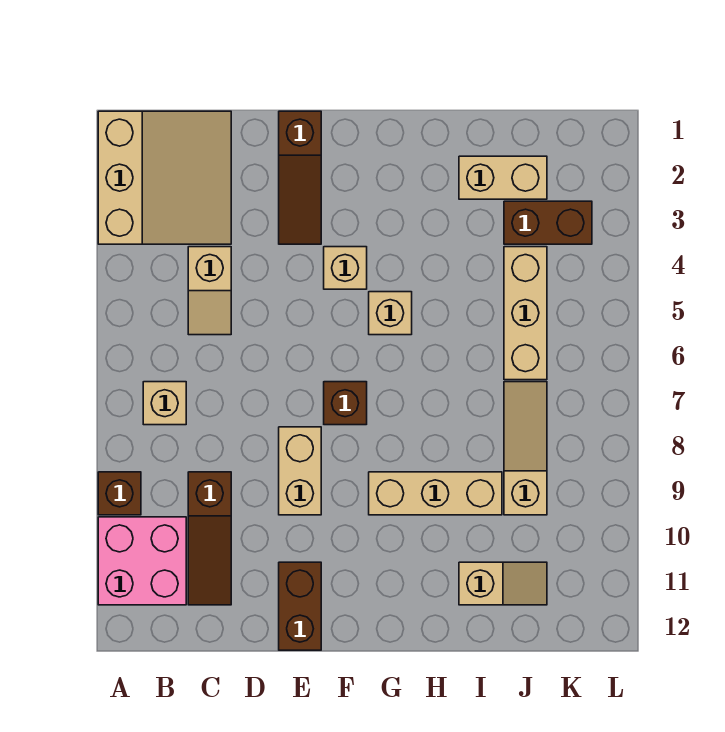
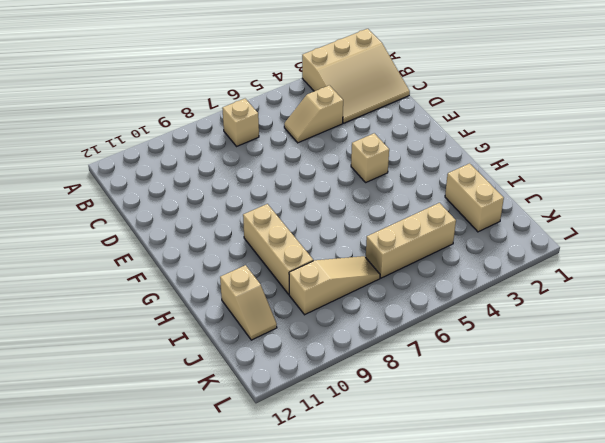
none -> brown 1x1 brick [98,472,141,515]
none -> pink 2x2 brick [98,517,186,605]
none -> brown 1x3 slope [188,472,231,605]

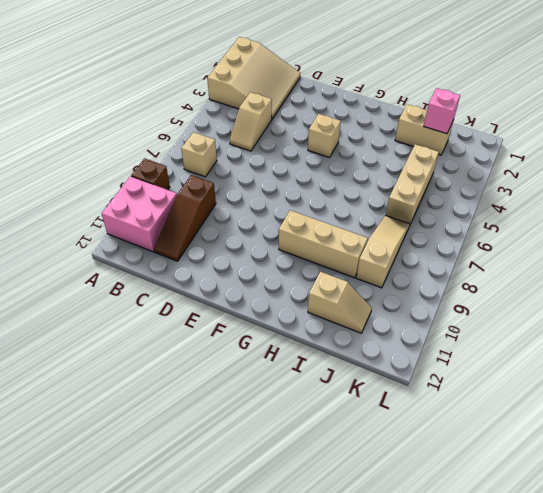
pink 1x1 brick [424,88,460,134] -> none
none -> brown 1x3 slope [279,111,321,244]
none -> tan 1x2 brick [279,427,321,515]
none -> brown 1x2 brick [279,562,321,650]

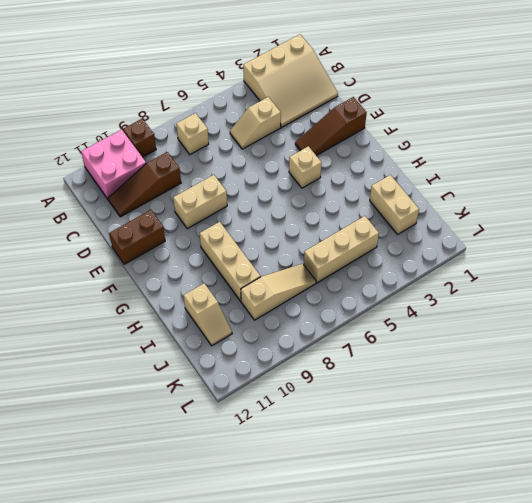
none -> brown 1x1 brick [324,382,367,425]
none -> tan 1x1 brick [369,292,412,335]
none -> brown 1x2 brick [504,201,592,244]

